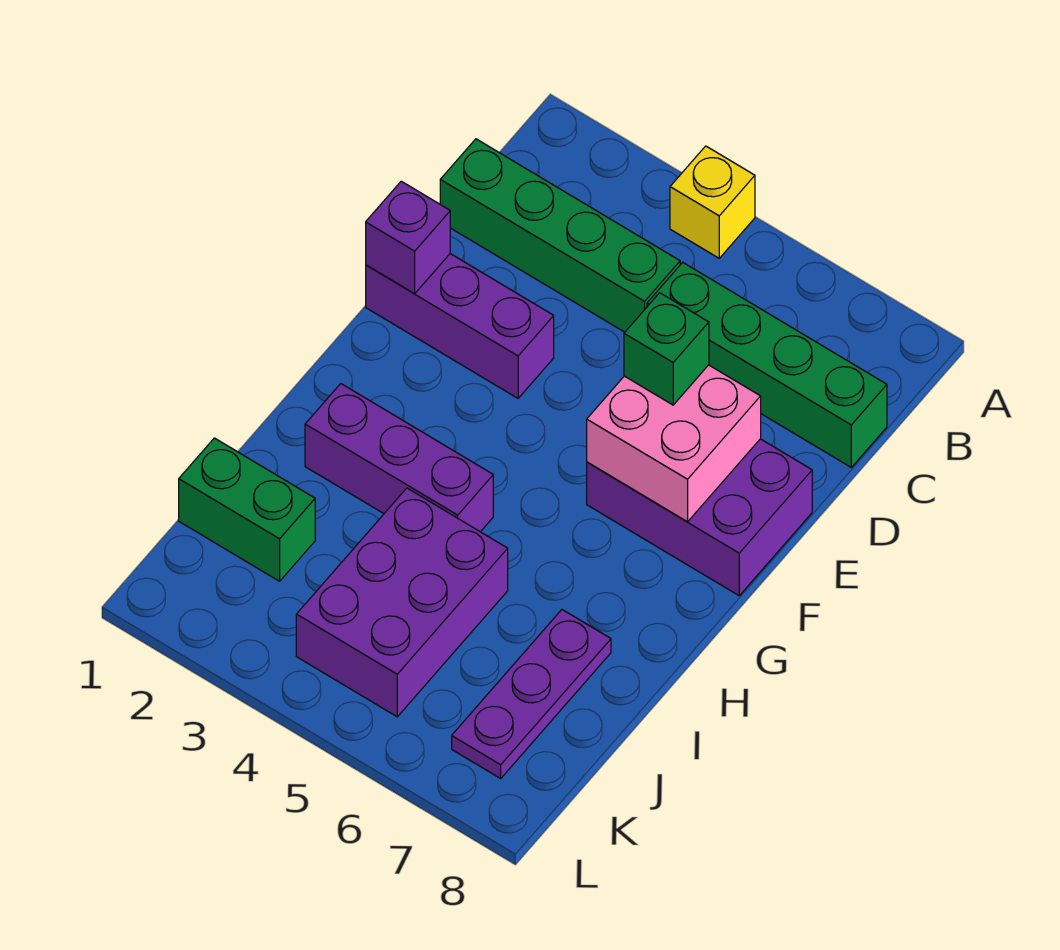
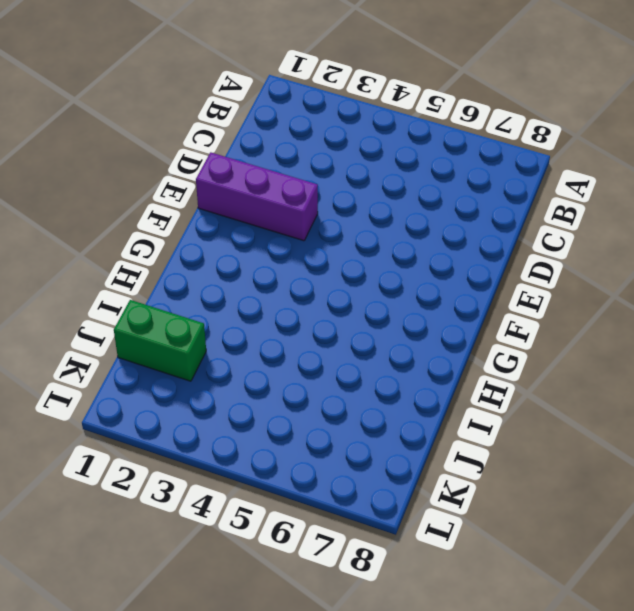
none -> yellow 1x1 brick [670,146,755,258]
none -> green 1x4 brick [440,139,680,332]
none -> green 1x4 brick [647,263,887,467]

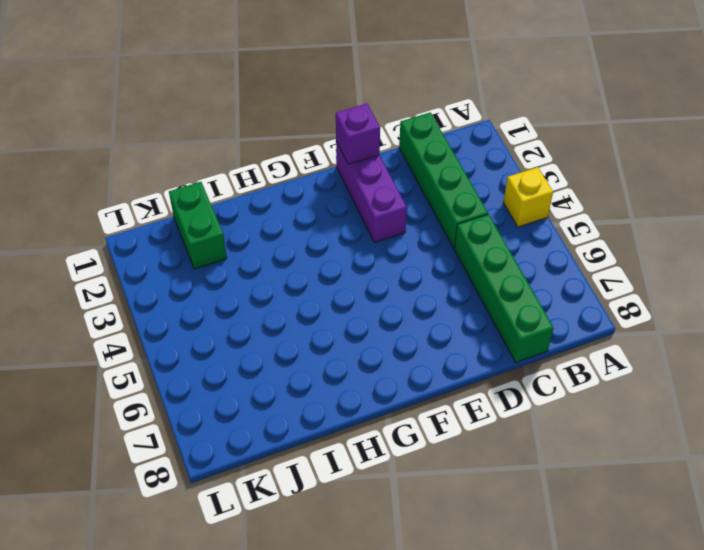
none -> purple 2x3 brick [587,439,812,596]
none -> purple 1x3 brick [305,384,493,532]
none -> purple 2x3 brick [296,488,508,717]

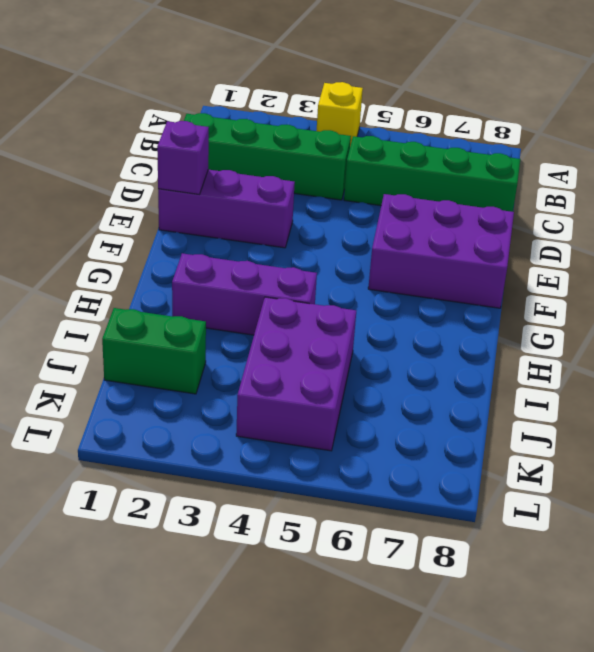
none -> purple 1x3 plate [452,610,611,778]
none -> pink 2x2 brick [587,365,761,522]
none -> green 1x1 brick [624,293,709,405]

